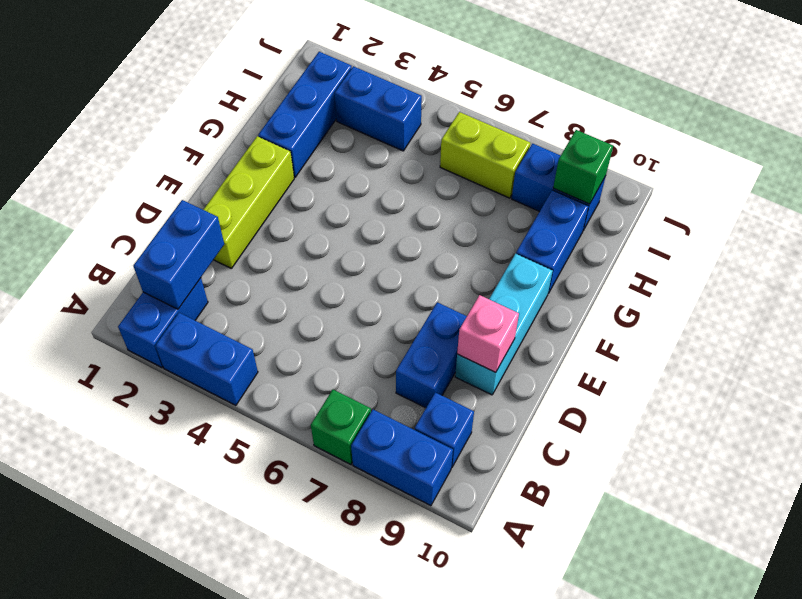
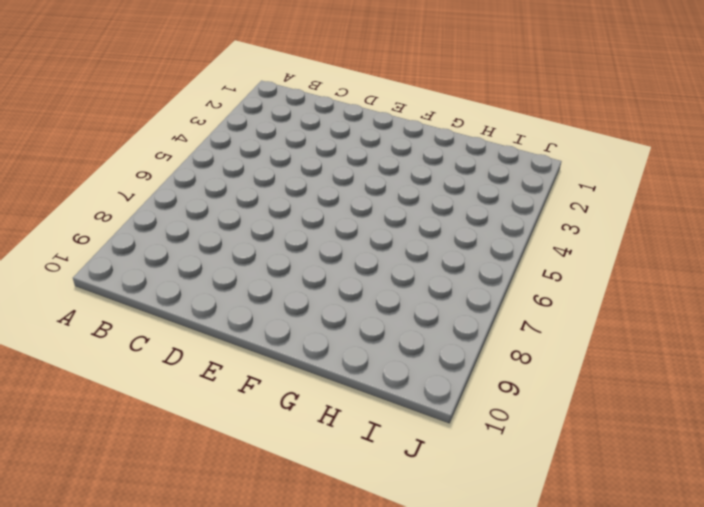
none -> blue 1x2 brick [118,278,208,367]
none -> blue 1x2 brick [155,313,258,405]
none -> green 1x1 brick [311,390,371,464]

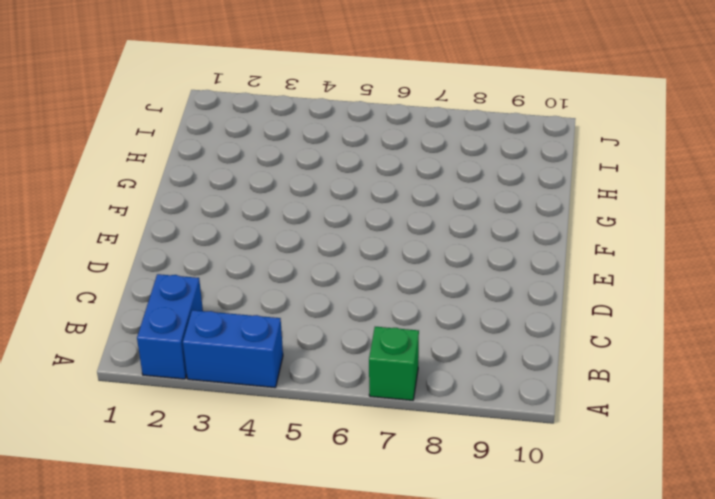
none -> blue 1x2 brick [351,410,453,506]
none -> blue 1x1 brick [415,392,474,468]
none -> blue 1x2 brick [396,302,467,408]

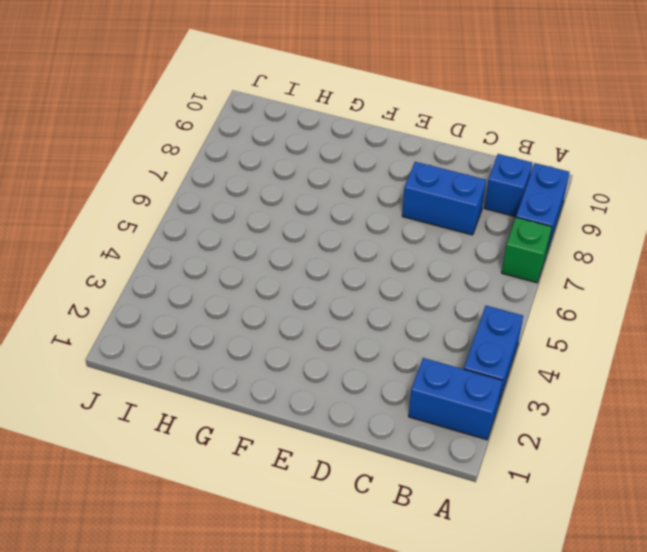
none -> lime 1x3 brick [203,136,294,268]
none -> cyan 1x3 brick [455,254,553,395]
none -> blue 1x3 brick [258,52,352,177]

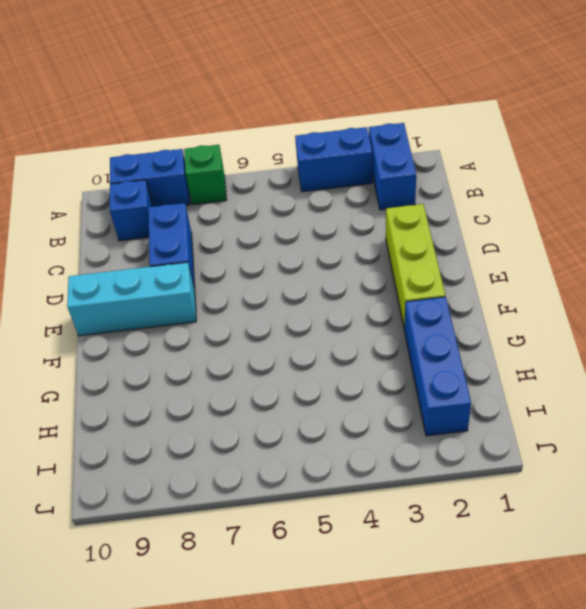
cyan 1x3 brick [67,262,196,336] -> cyan 1x3 brick turned to [455,254,553,395]
none -> blue 1x2 brick [516,190,589,293]
none -> blue 1x2 brick [335,66,422,151]
none -> lime 1x2 brick [440,112,530,198]

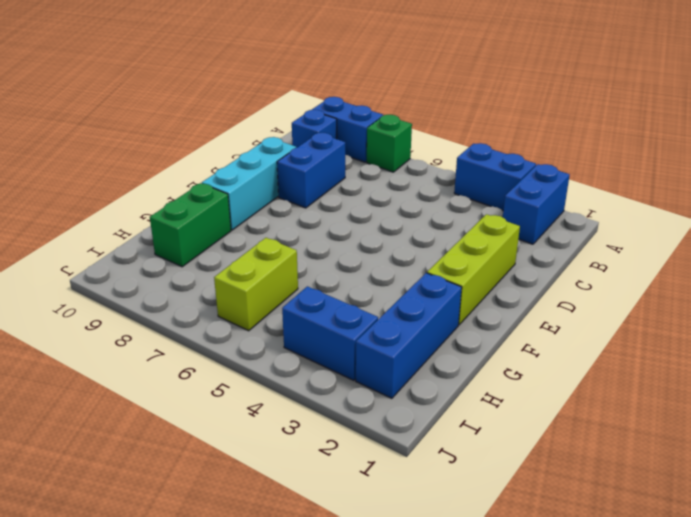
green 1x2 brick [150,183,231,267] -> blue 1x2 brick [516,190,589,293]
lime 1x2 brick [214,238,298,331] -> lime 1x2 brick turned to [440,112,530,198]
none -> blue 1x2 brick [512,144,606,230]
none -> blue 1x2 brick [133,200,224,309]
none -> pink 1x1 brick [457,295,519,372]

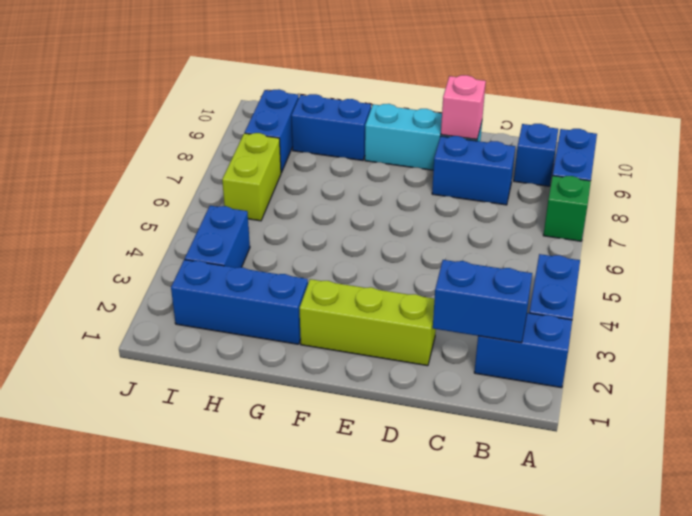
none -> green 1x1 brick [553,130,613,204]

